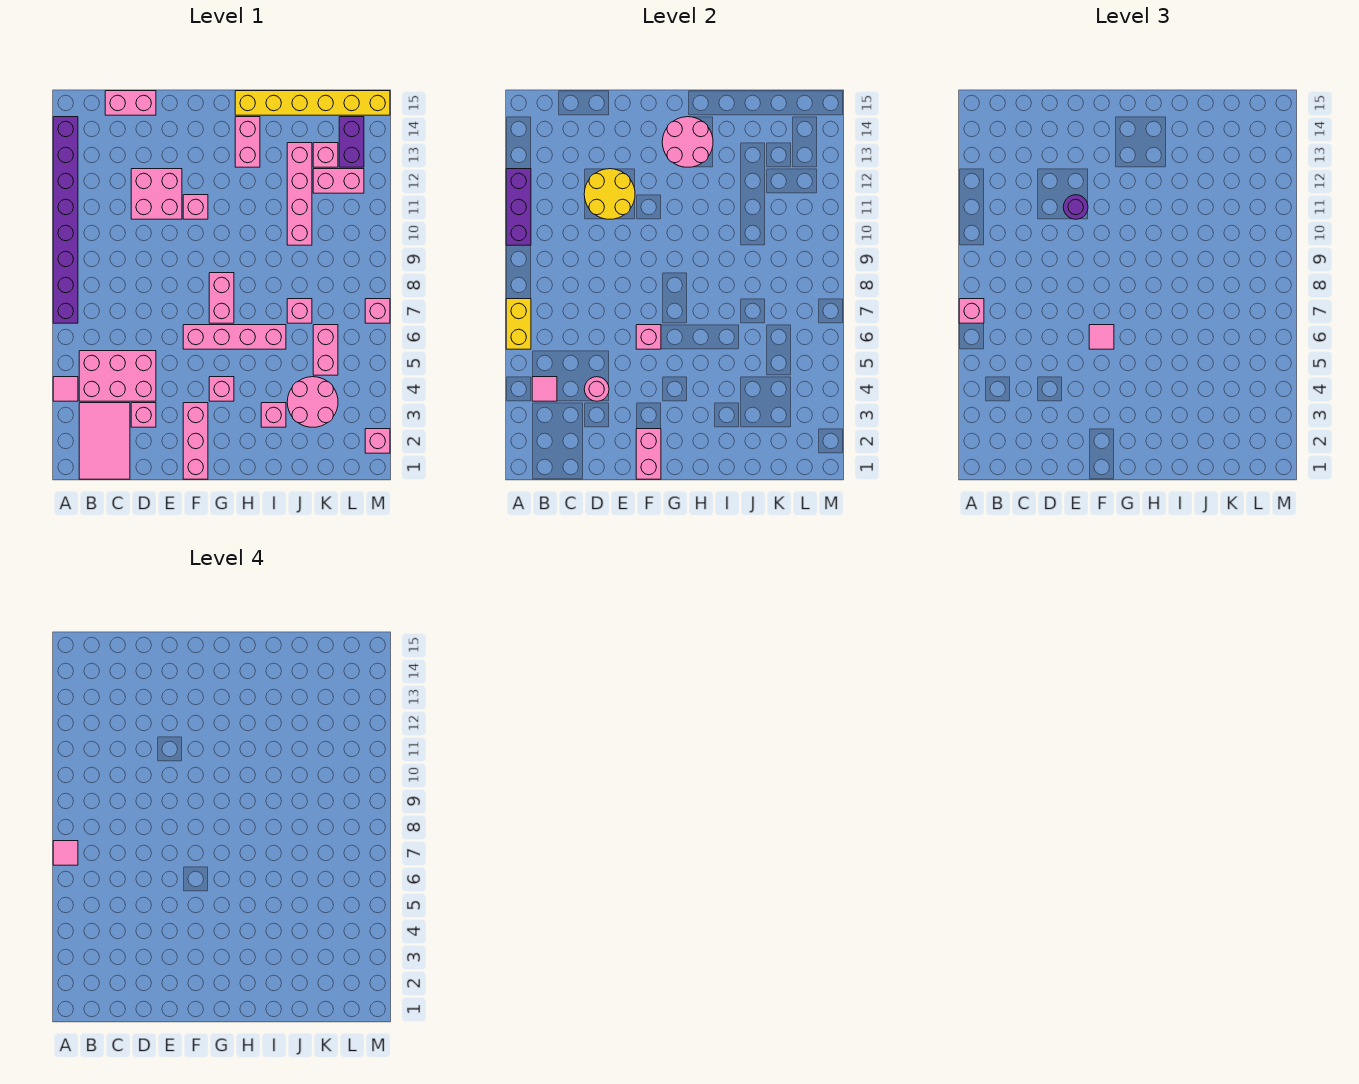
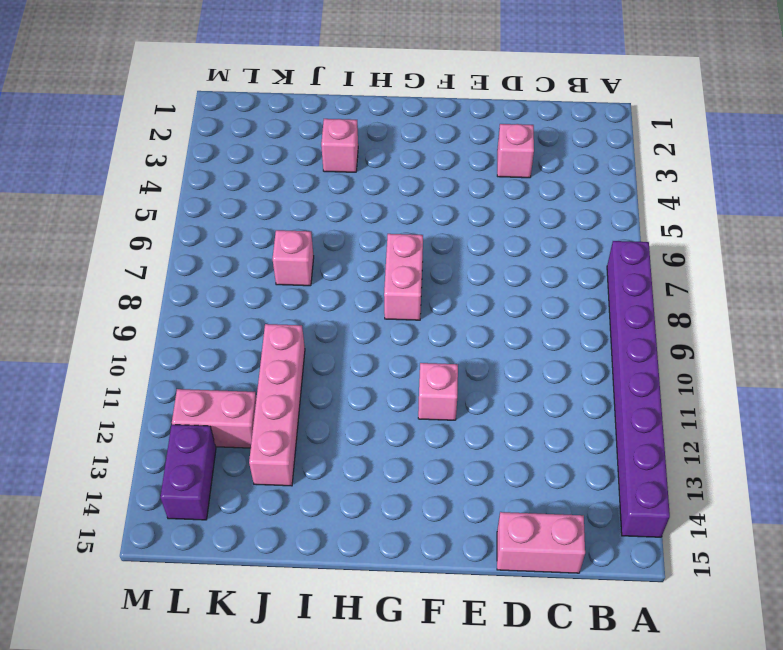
none -> pink 1x1 tile [53,377,78,401]
none -> pink 2x3 tile [79,403,130,479]
none -> pink 2x3 brick [79,351,156,401]
none -> pink 2x2 brick [131,169,182,219]

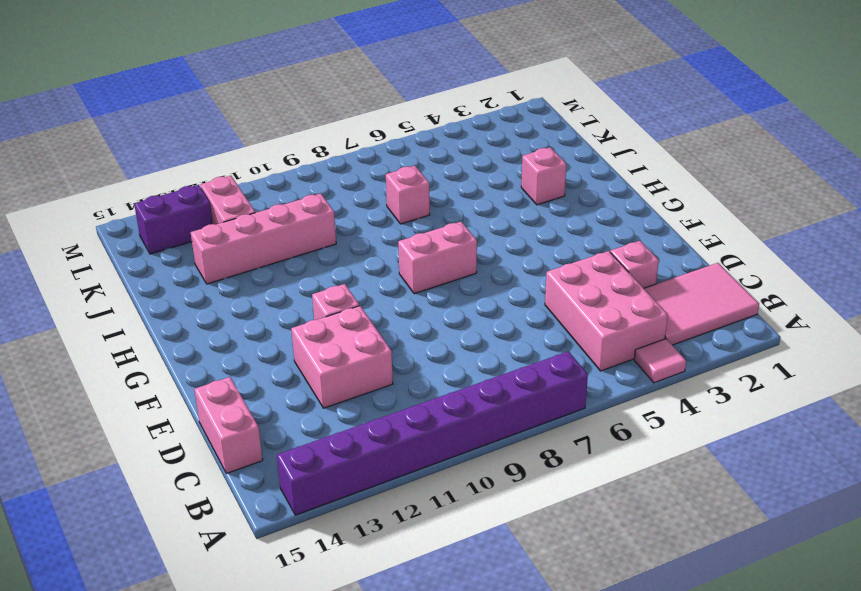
none -> pink 1x3 brick [183,403,208,479]
none -> pink 1x4 brick [183,325,286,349]
none -> pink 1x1 brick [209,377,234,401]
none -> pink 1x2 brick [235,117,260,167]

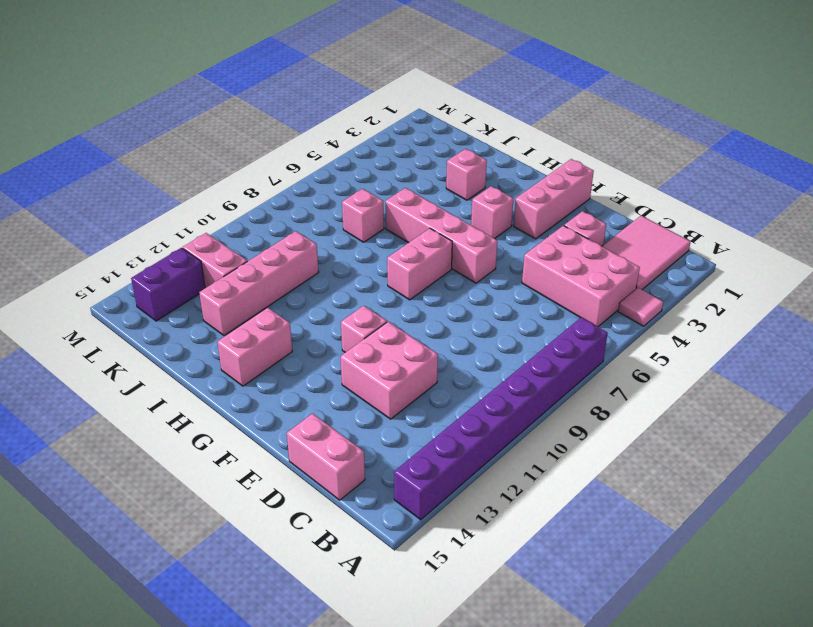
none -> yellow 1x6 brick [235,91,390,115]
none -> pink 2x2 round brick [287,377,338,427]
none -> pink 1x2 brick [313,325,338,375]
none -> pink 1x1 brick [313,143,338,167]

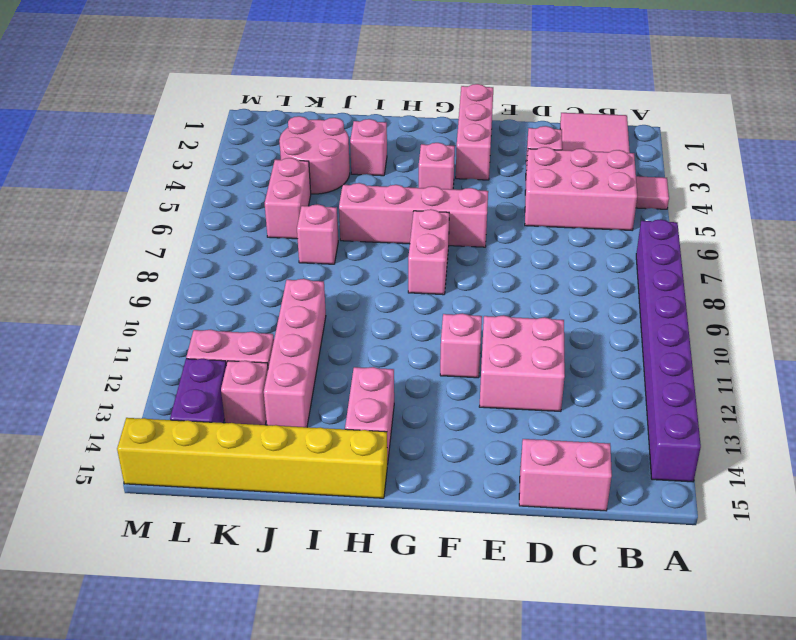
none -> pink 1x1 brick [365,429,390,453]
none -> pink 1x1 brick [365,299,390,323]
none -> yellow 1x2 brick [506,299,531,349]
none -> purple 1x3 brick [506,169,531,245]

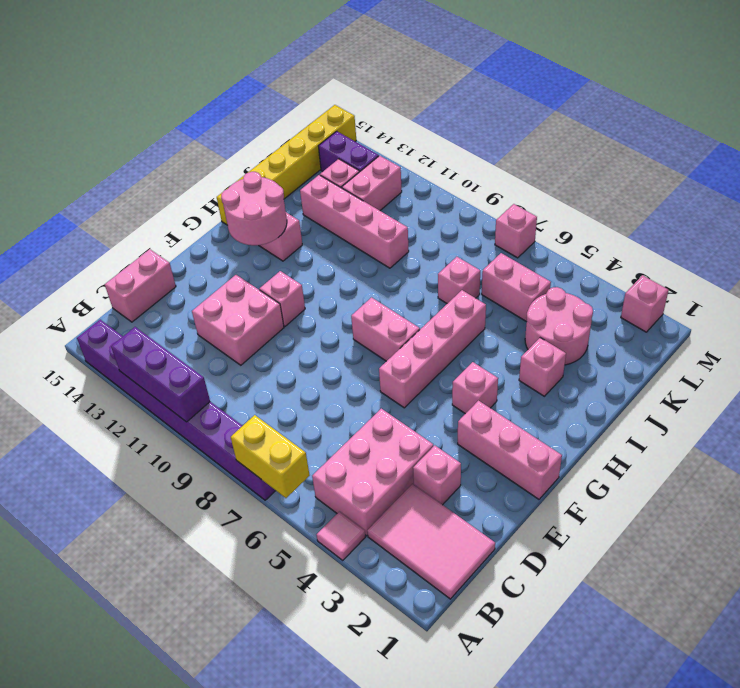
none -> pink 1x1 tile [532,377,557,401]
none -> pink 1x1 round brick [584,377,609,401]
none -> yellow 2x2 round brick [584,169,635,219]
none -> pink 1x2 brick [636,429,661,479]

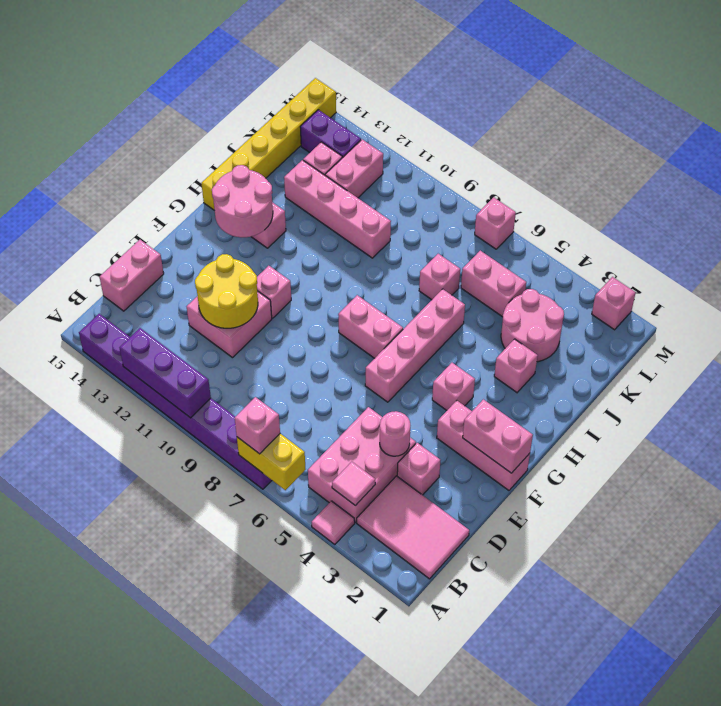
none -> pink 1x1 brick [636,325,661,349]
none -> purple 1x1 round brick [1063,195,1088,219]
none -> pink 1x1 tile [1089,325,1114,349]
none -> pink 1x1 tile [53,841,78,865]

